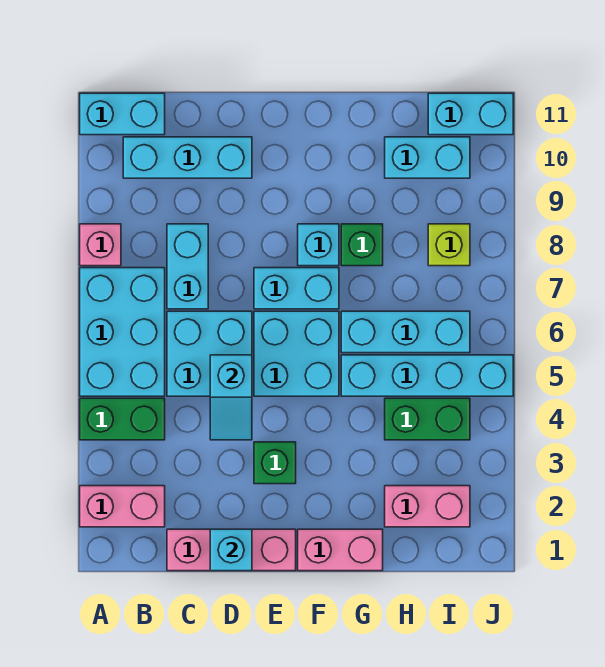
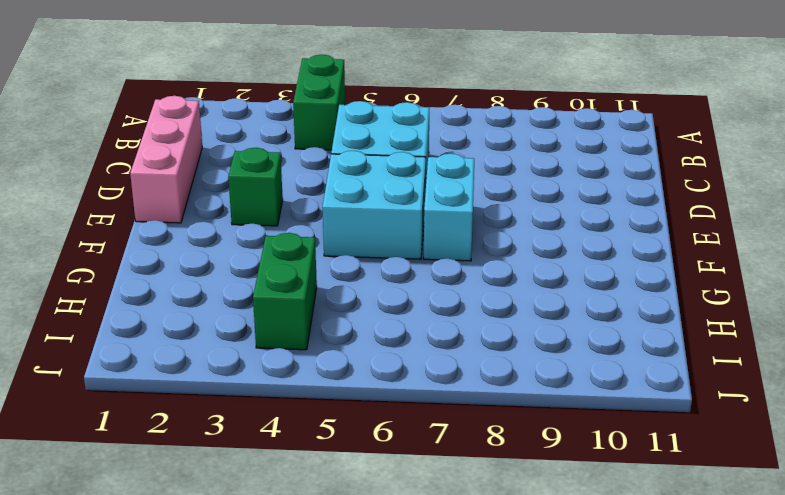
none -> pink 1x2 brick [80,486,165,527]
none -> cyan 2x3 brick [80,268,165,396]
none -> pink 1x1 brick [80,224,121,266]

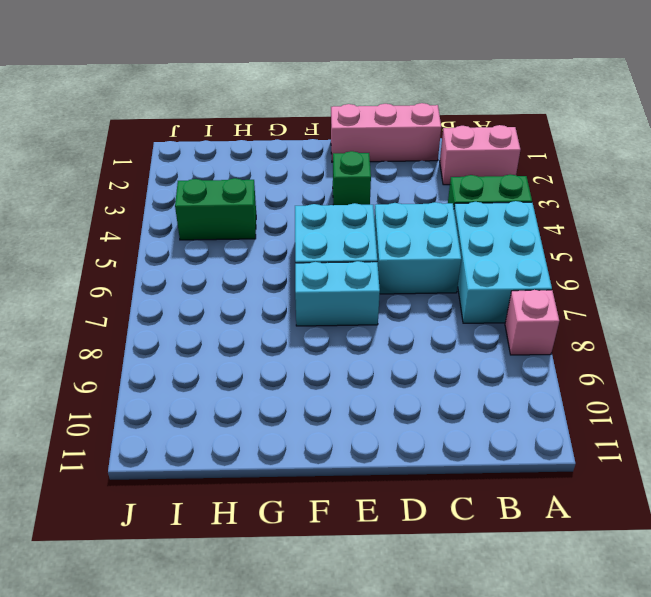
none -> cyan 1x2 brick [80,93,165,135]
none -> cyan 1x3 brick [123,137,252,178]
none -> cyan 1x2 brick [167,224,208,309]

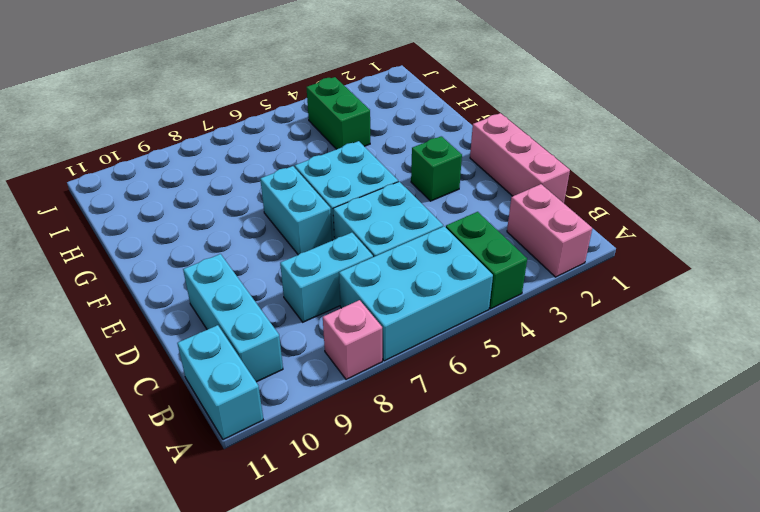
none -> pink 1x2 brick [298,529,383,571]
none -> cyan 1x1 brick [298,224,339,266]
none -> cyan 1x4 brick [341,355,513,396]

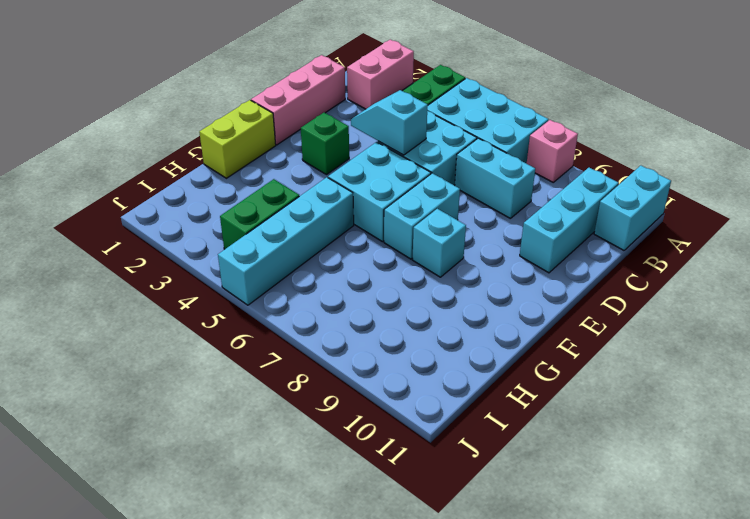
lime 1x2 brick [199,100,276,178] -> pink 1x2 brick [298,529,383,571]
none -> cyan 1x3 brick [341,311,470,353]
none -> green 1x1 brick [341,224,383,266]
none -> pink 1x2 brick [385,486,470,527]

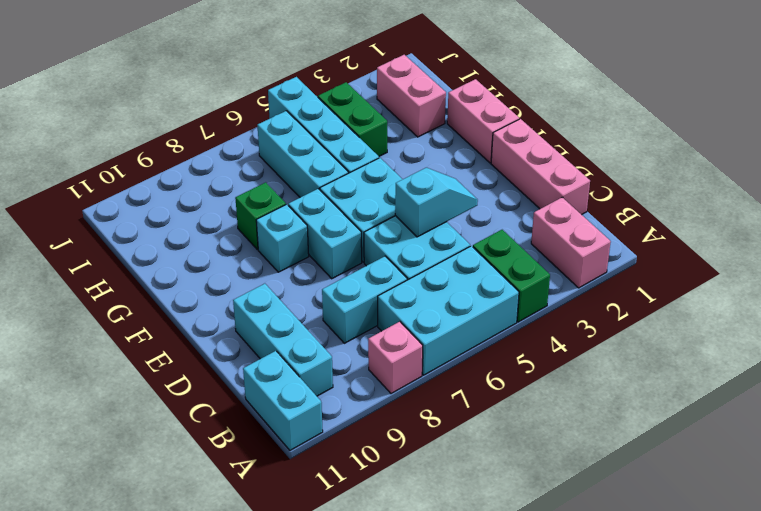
none -> green 1x1 brick [254,442,296,484]
none -> cyan 1x2 brick [385,137,470,178]
none -> lime 1x1 brick [428,224,470,266]

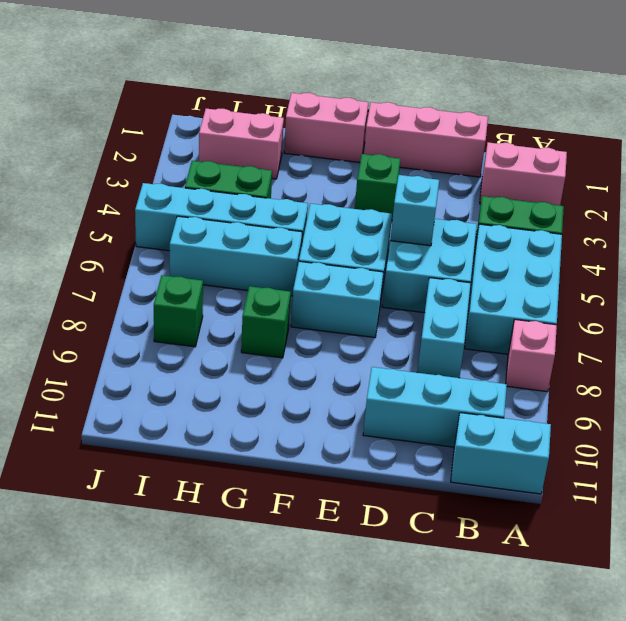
green 1x1 brick [154,275,203,347] -> lime 1x1 brick [428,224,470,266]
none -> cyan 1x1 brick [298,224,339,266]
none -> cyan 1x2 brick [385,137,470,178]
none -> cyan 1x2 brick [428,93,513,135]

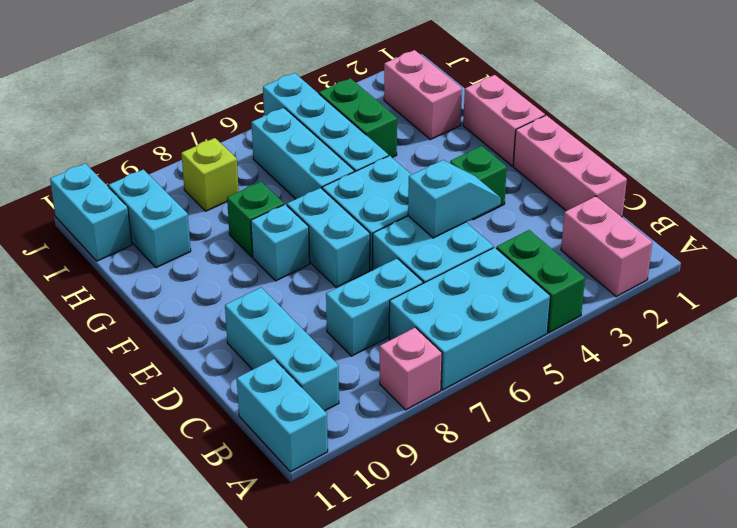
none -> cyan 1x1 brick [210,529,252,571]

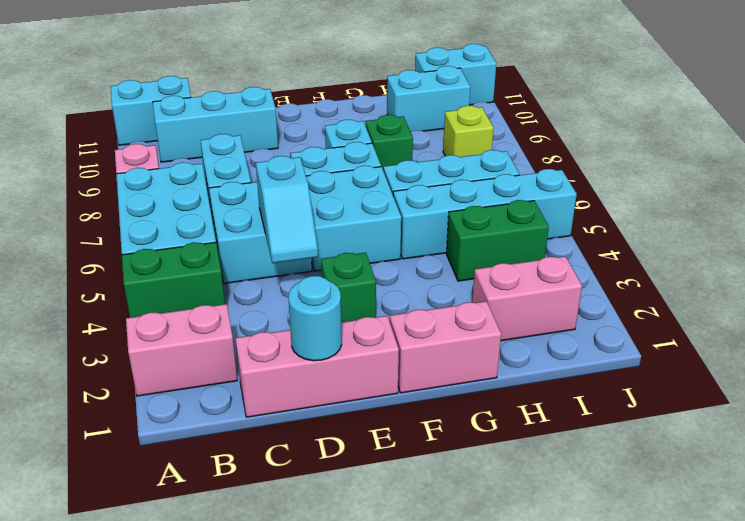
cyan 1x1 round brick [289,276,342,361] -> cyan 1x1 brick [210,529,252,571]

